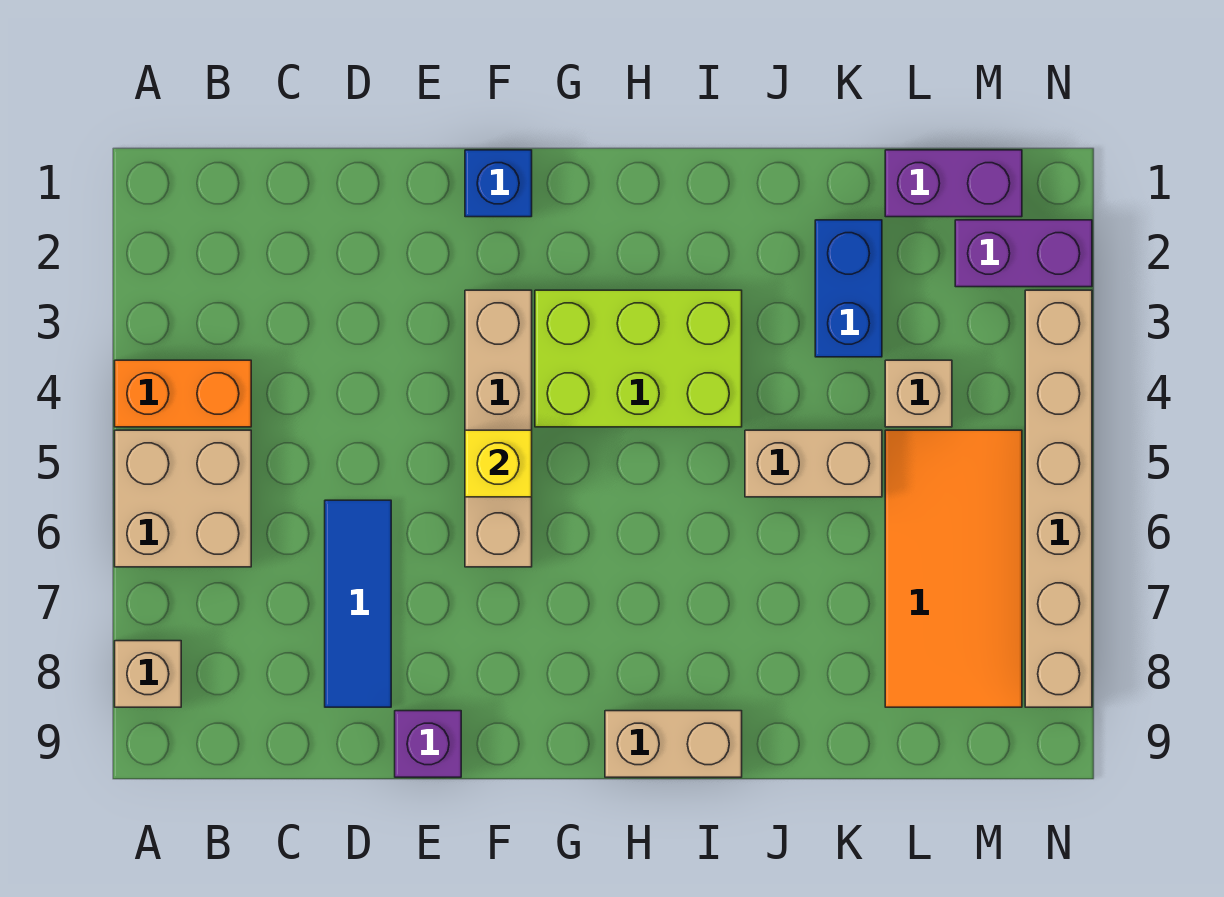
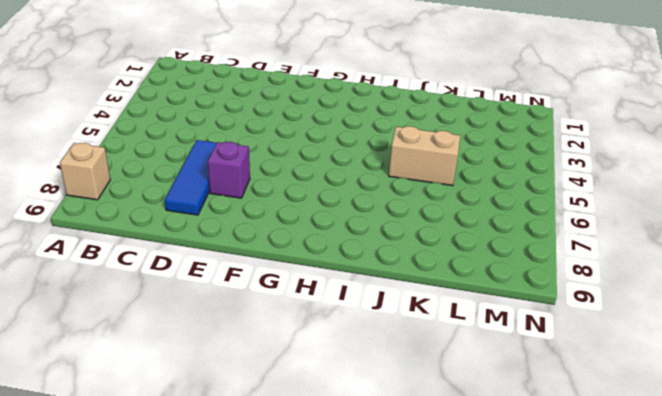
purple 1x1 brick [208,142,250,198] -> purple 1x1 brick moved to [395,711,461,777]
none -> orange 1x2 brick [115,360,251,427]
none -> tan 2x2 brick [115,430,251,567]
none -> blue 1x1 brick [465,150,532,217]

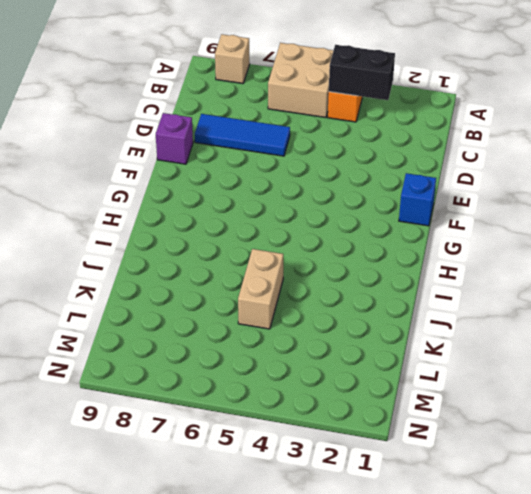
black 1x2 brick [329,45,395,100] -> none
none -> tan 1x4 brick [465,290,532,567]
none -> lime 2x3 brick [535,290,742,427]
none -> tan 1x2 brick [605,711,742,777]

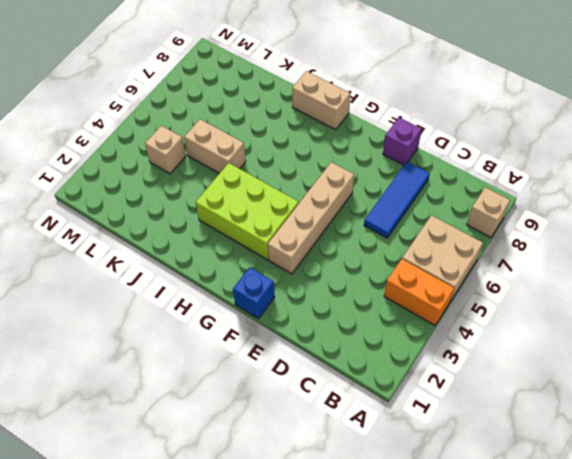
none -> blue 1x2 brick [815,220,882,357]
none -> purple 1x2 brick [885,150,1022,217]
none -> orange 2x4 tile [885,430,1022,707]

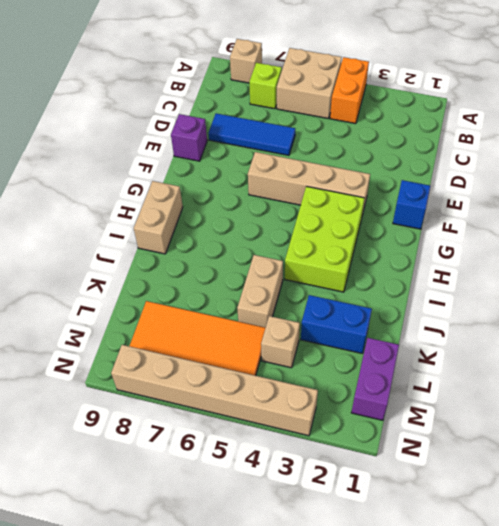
lime 1x1 brick [249,63,282,109] -> none
none -> purple 1x2 brick [955,220,1092,287]
none -> yellow 1x1 brick [465,430,532,497]

